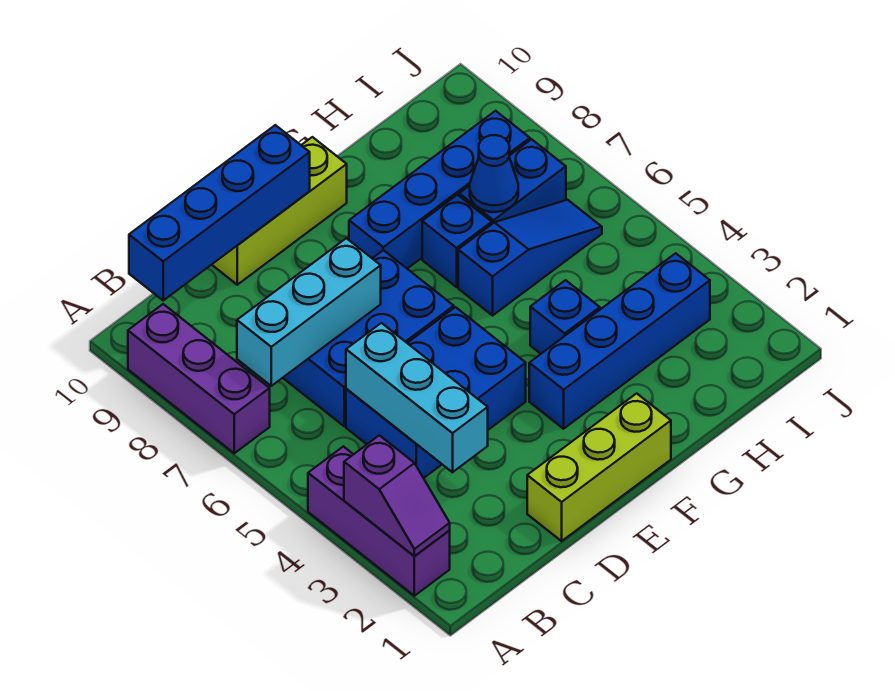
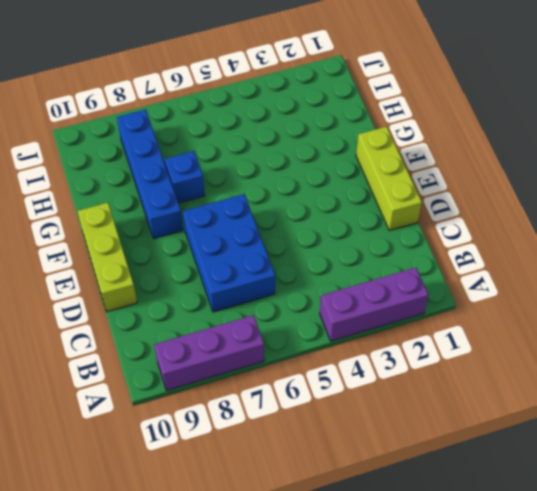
none -> blue 2x3 brick [346,307,526,478]
none -> blue 1x4 brick [529,253,710,429]
none -> blue 1x1 brick [530,280,600,354]

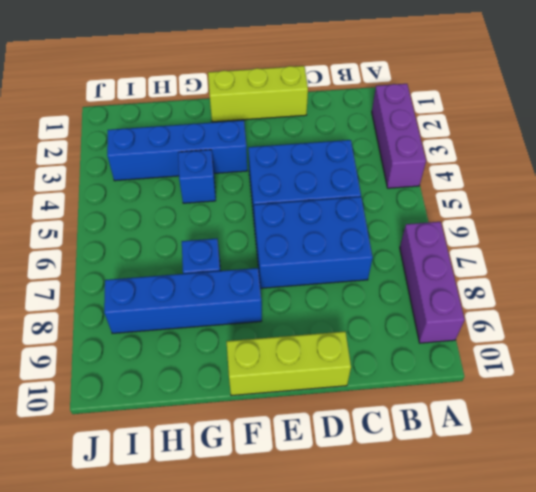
none -> blue 1x3 slope [458,200,602,315]
none -> blue 1x2 brick [459,139,566,224]
none -> purple 1x2 slope [344,435,450,556]

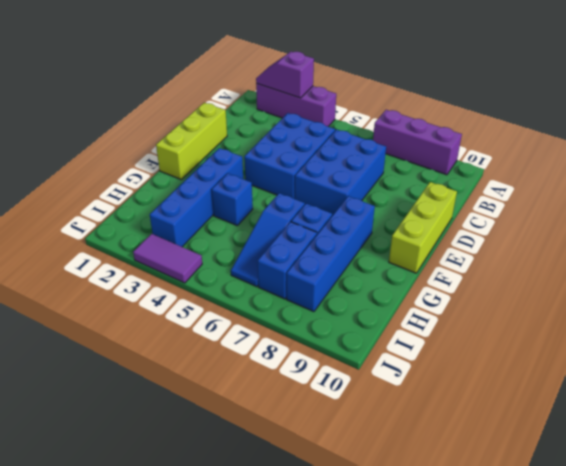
purple 1x2 tile [133,234,202,283] -> none
none -> cyan 1x3 brick [237,238,381,386]
none -> blue 1x4 brick [129,125,310,300]
none -> cyan 1x3 brick [346,323,488,472]

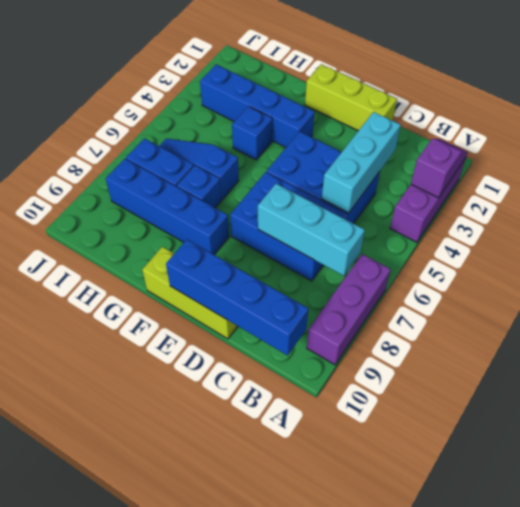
none -> blue 1x1 cone [470,135,518,212]

